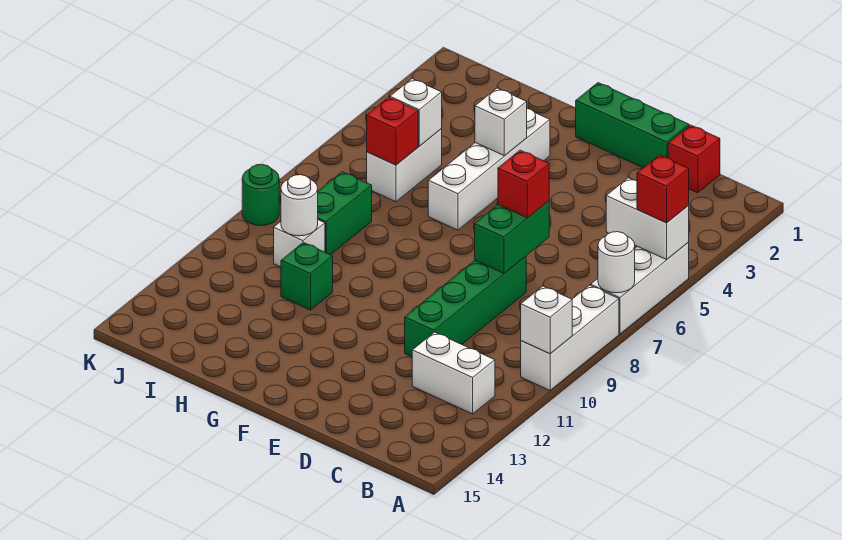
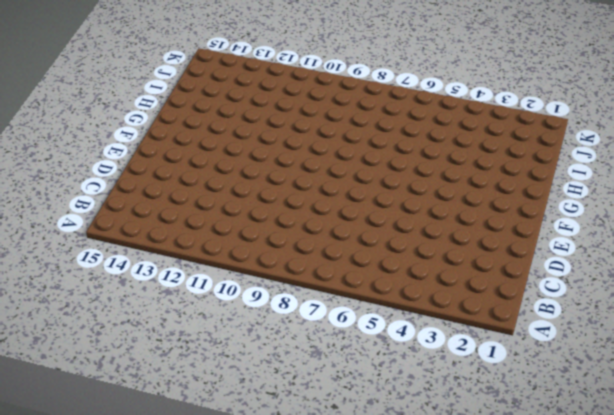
none -> white 1x3 brick [591,242,689,334]
none -> white 1x3 brick [521,285,619,390]
none -> white 1x2 brick [412,332,495,414]

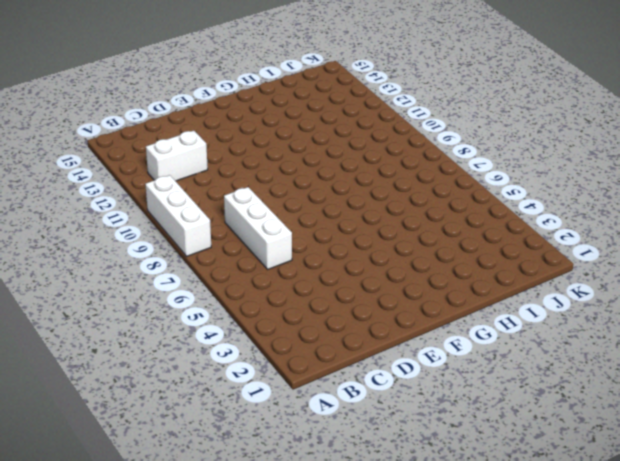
white 1x3 brick [224,187,292,269] -> white 1x3 brick moved to [591,242,689,334]
none -> red 1x1 brick [668,125,720,193]
none -> green 1x3 brick [576,83,689,168]
none -> green 1x4 brick [405,256,526,357]

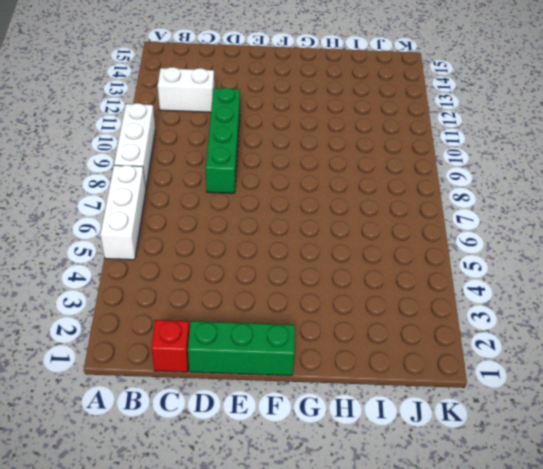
none -> white 1x4 brick [428,109,550,230]
none -> green 1x1 brick [281,242,333,310]
none -> white 1x2 brick [367,129,442,202]

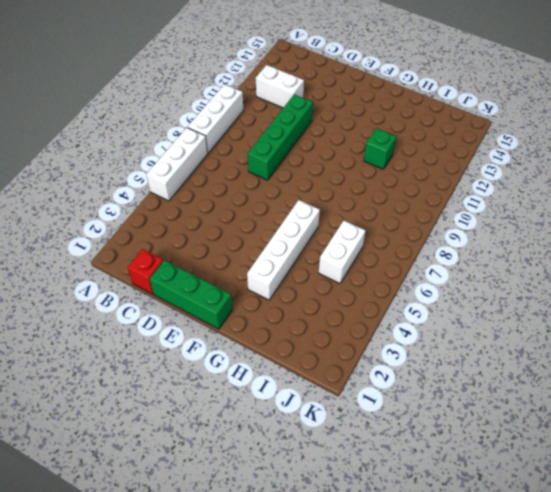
none -> green 1x2 brick [318,172,372,255]
none -> white 1x1 brick [274,220,325,267]
none -> green 1x1 round brick [242,164,279,226]

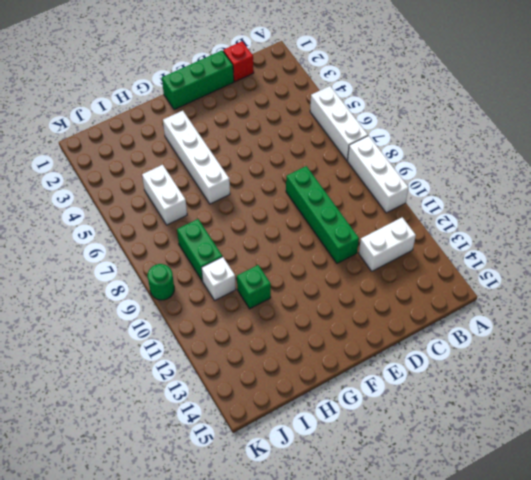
none -> white 1x2 brick [606,178,689,260]
none -> white 1x1 round brick [598,232,635,293]
none -> white 1x1 brick [521,286,572,354]

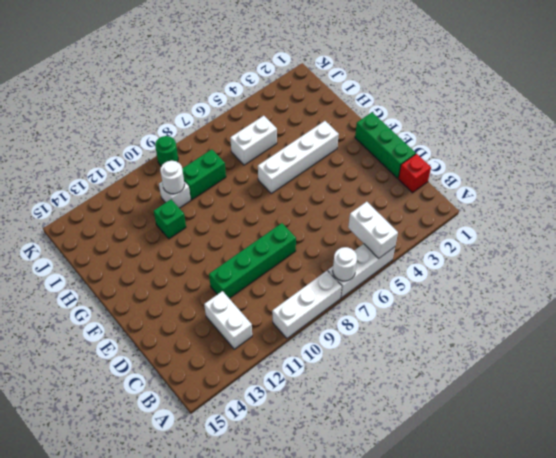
none -> white 1x1 brick [521,286,572,354]
none -> green 1x2 brick [475,201,549,273]
none -> white 1x1 brick [475,88,527,156]

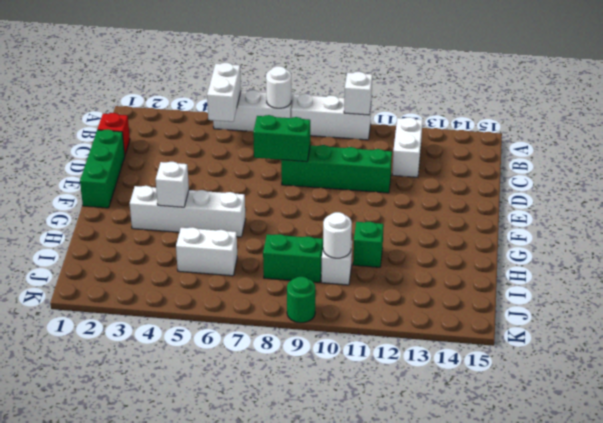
none -> white 1x1 brick [390,78,442,146]
none -> red 1x1 brick [367,97,418,165]
none -> red 1x1 brick [637,155,689,223]

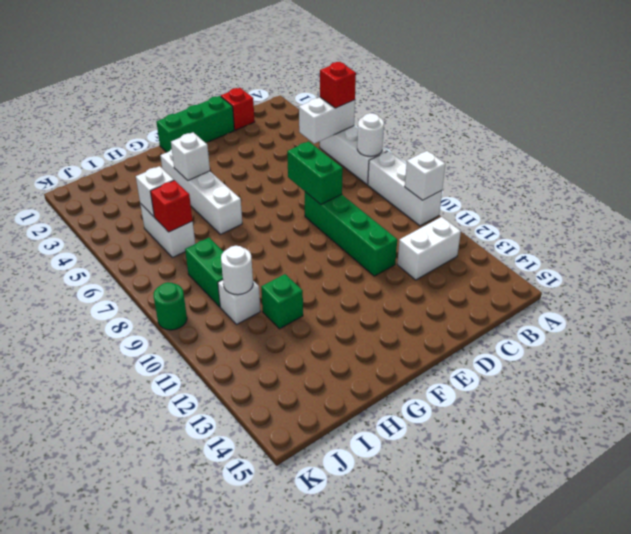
none -> red 1x1 brick [498,150,549,218]

